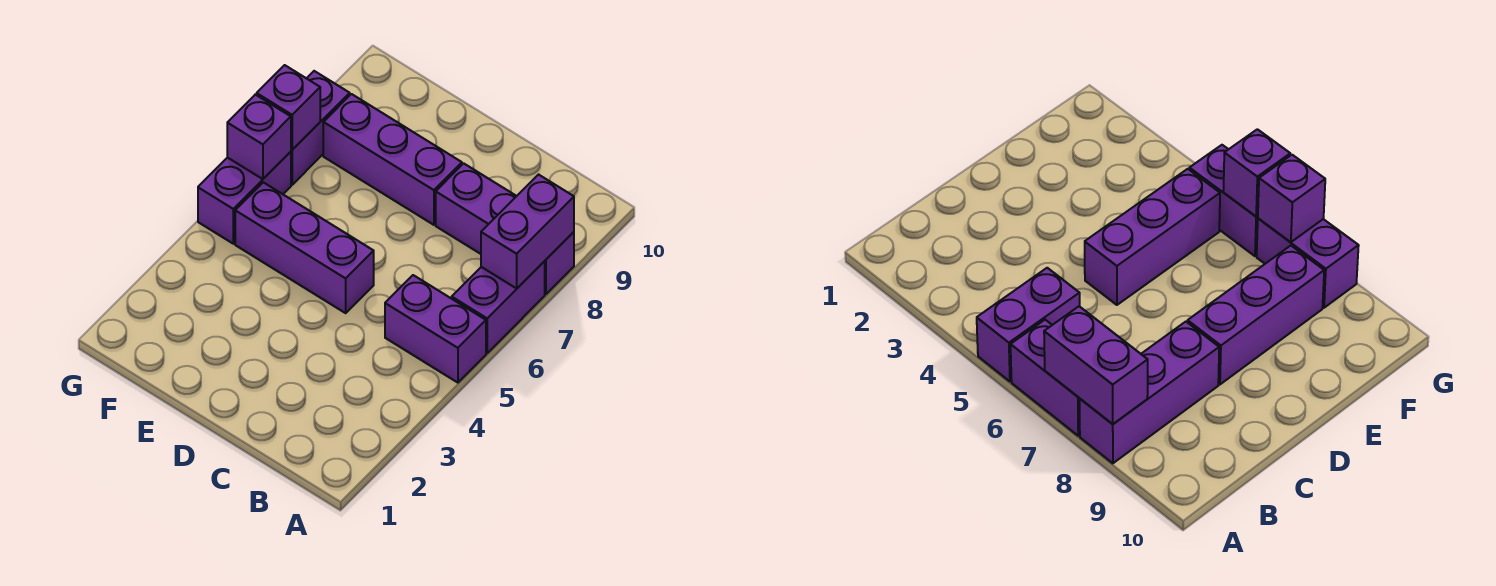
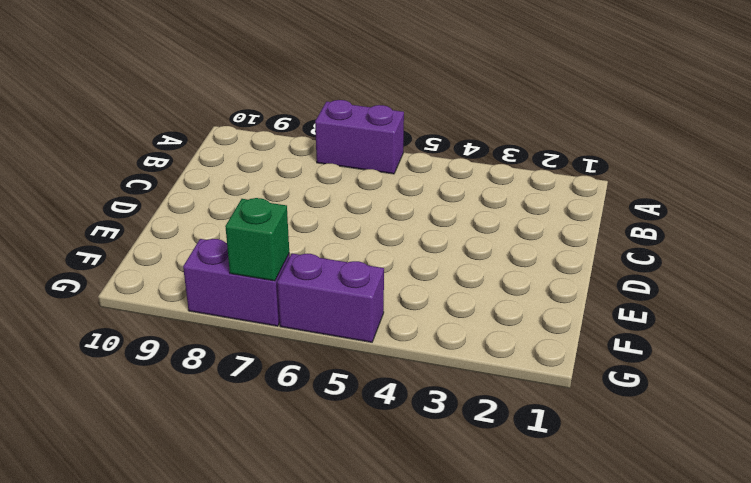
green 1x1 brick [225,198,289,281] -> purple 1x1 brick [257,65,320,150]
none -> purple 1x2 brick [385,275,486,383]
none -> purple 1x3 brick [436,163,574,294]

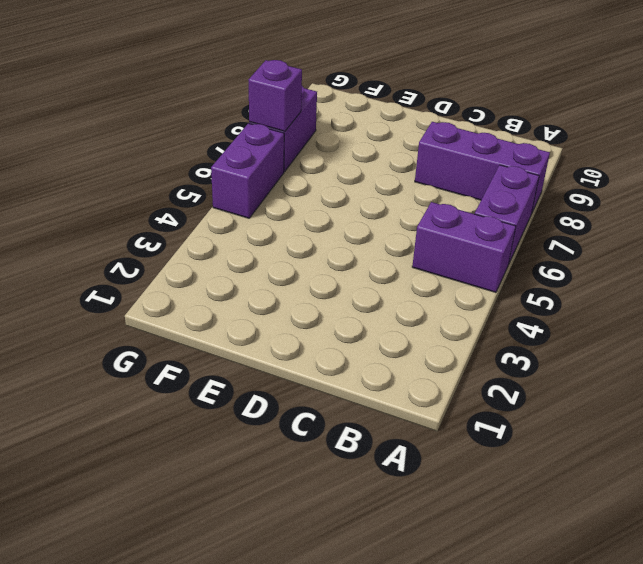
none -> purple 1x3 brick [235,182,374,313]
none -> purple 1x3 brick [323,94,462,225]

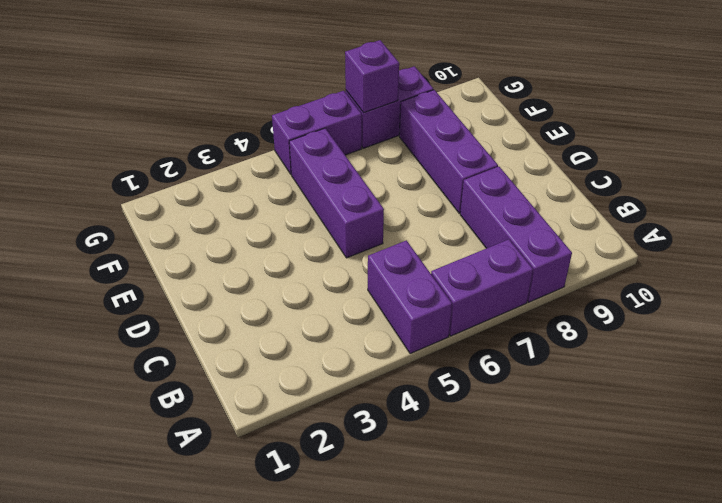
none -> purple 1x2 brick [481,175,574,288]
none -> purple 1x1 brick [227,95,291,179]

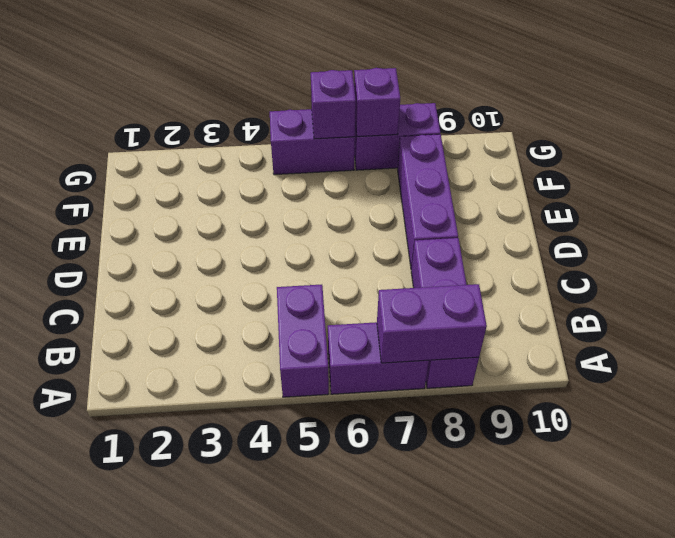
none -> purple 1x3 brick [235,182,374,313]

